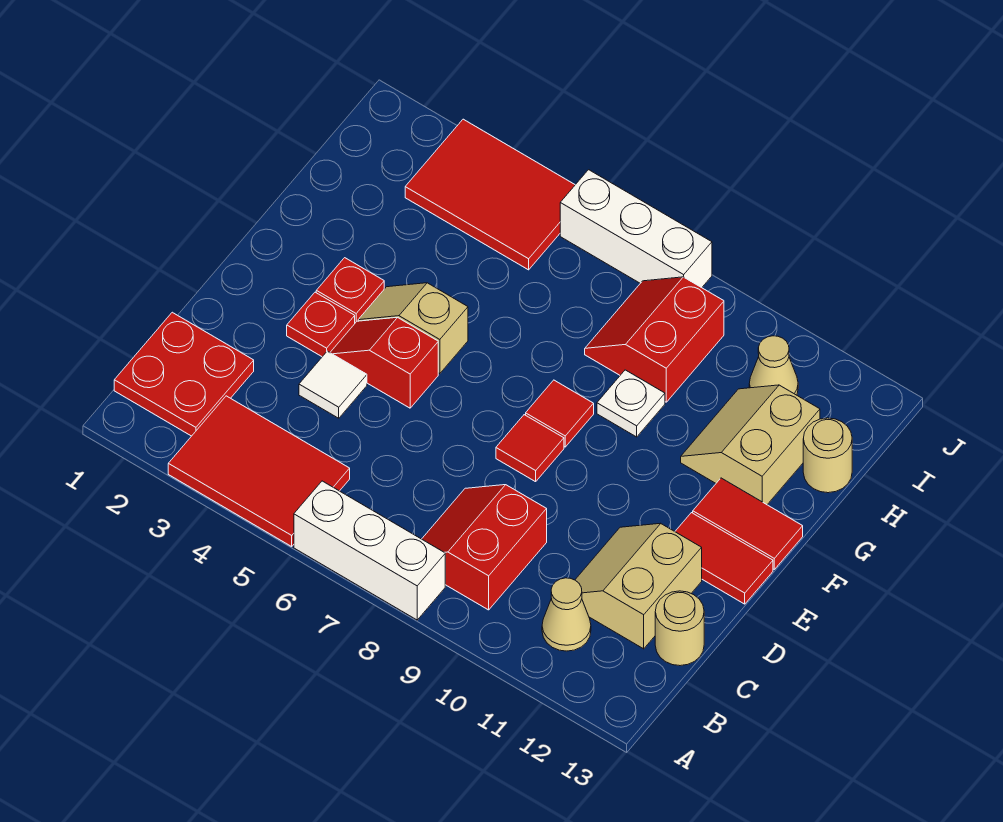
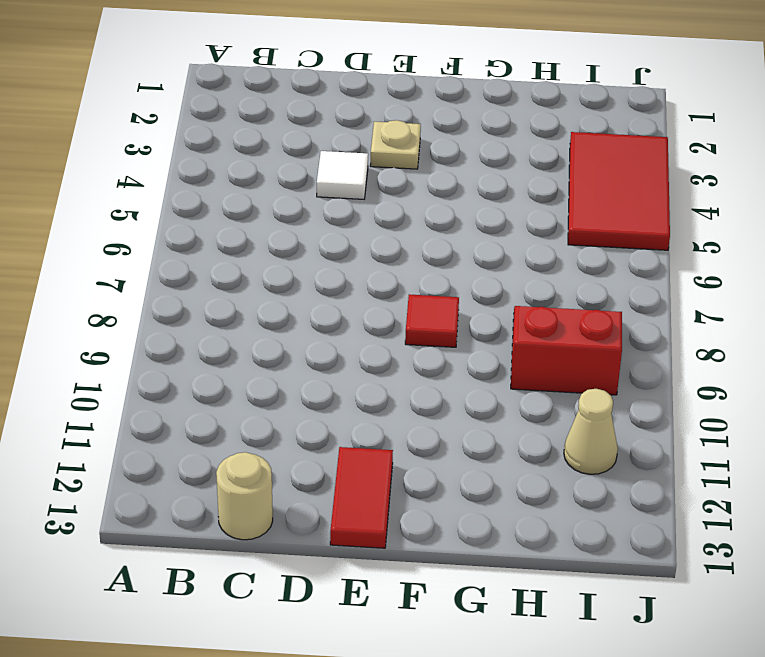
tan 1x1 plate [370,120,421,169] -> red 1x1 plate [287,292,355,357]
none -> red 2x3 tile [168,396,350,546]
none -> white 1x3 brick [294,481,445,620]
none -> red 2x2 plate [114,312,254,436]

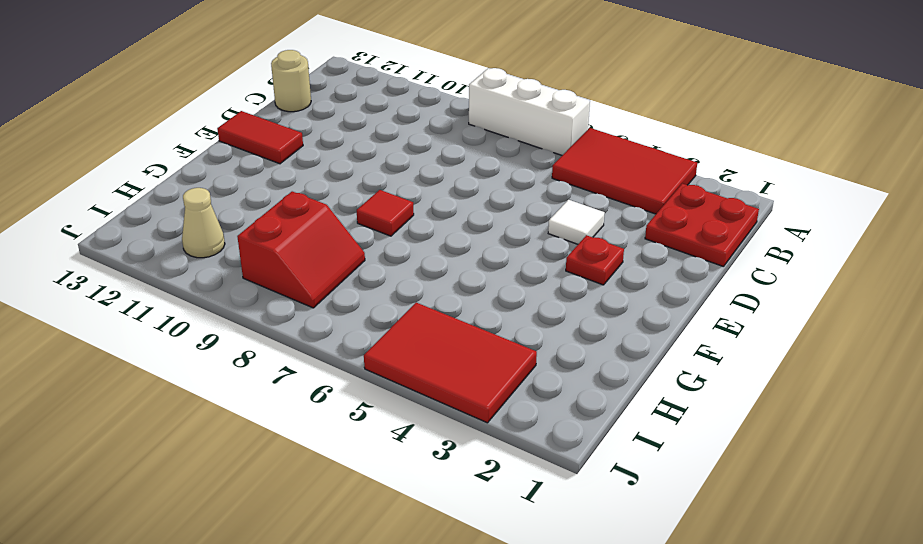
none -> red 2x2 slope [422,485,547,610]
none -> tan 1x1 cone [542,578,591,651]
none -> tan 2x2 slope [575,523,702,649]

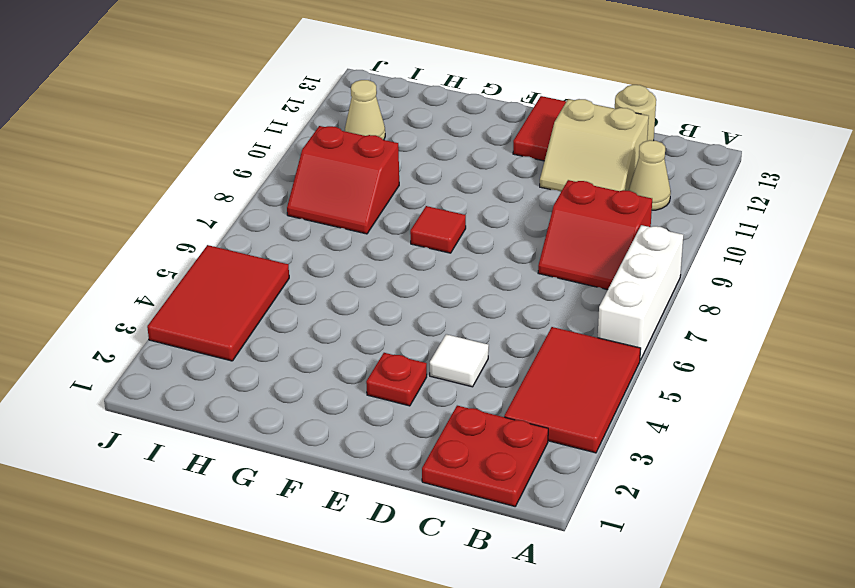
none -> red 1x2 slope [330,318,438,408]
none -> red 1x1 tile [496,415,564,482]
none -> red 1x1 plate [316,258,384,323]

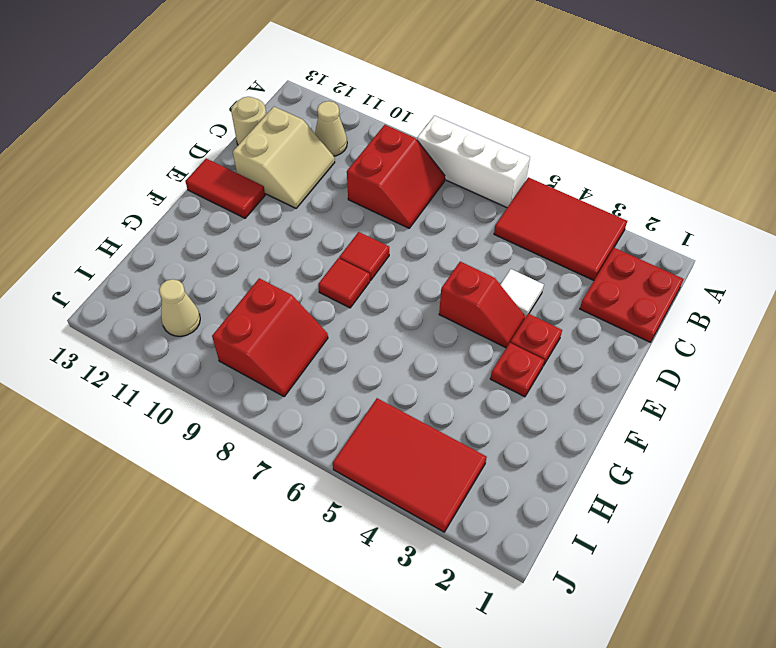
none -> tan 1x2 slope [358,283,468,374]
none -> red 1x2 tile [693,478,803,569]
none -> white 1x1 plate [597,370,665,437]

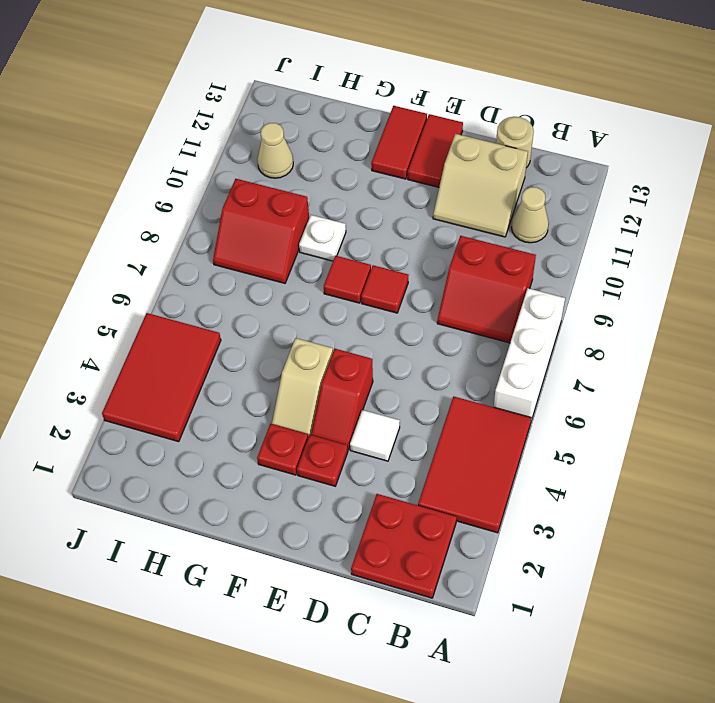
none -> tan 2x2 slope [681,385,820,505]
none -> tan 1x1 round brick [803,418,852,493]
none -> white 1x3 brick [560,170,712,288]

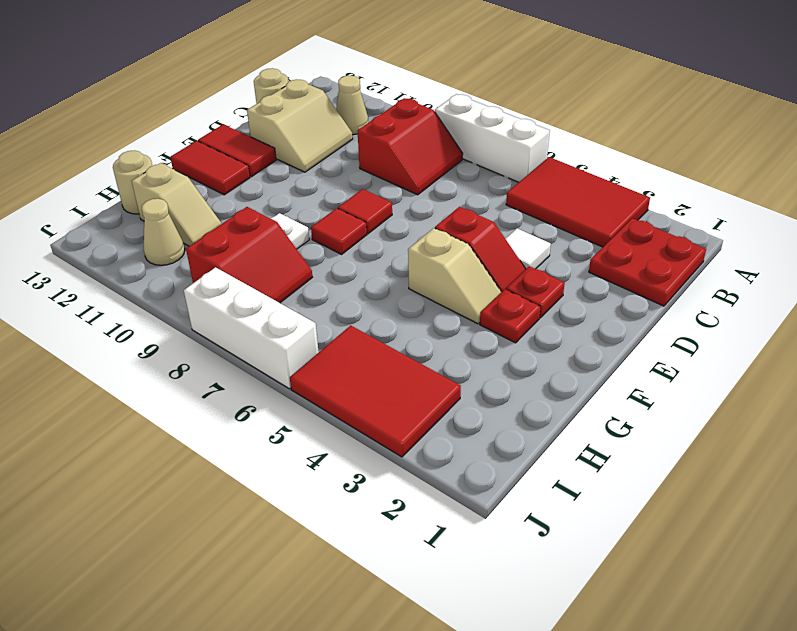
tan 1x2 slope [132,163,221,246] -> tan 2x2 slope [681,385,820,505]

